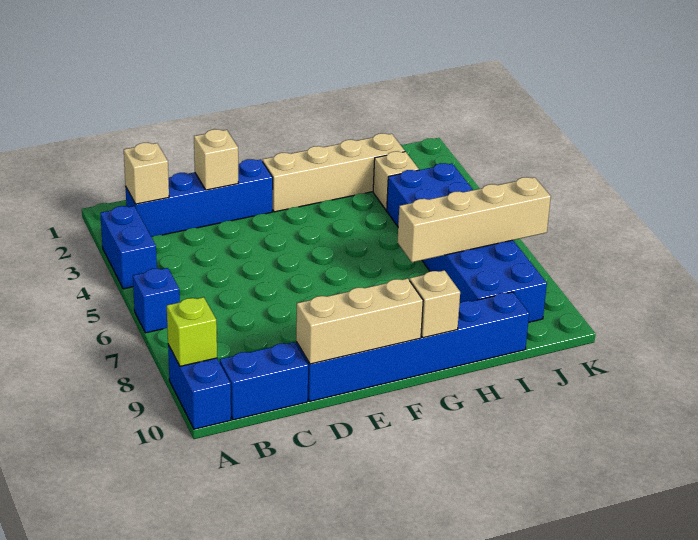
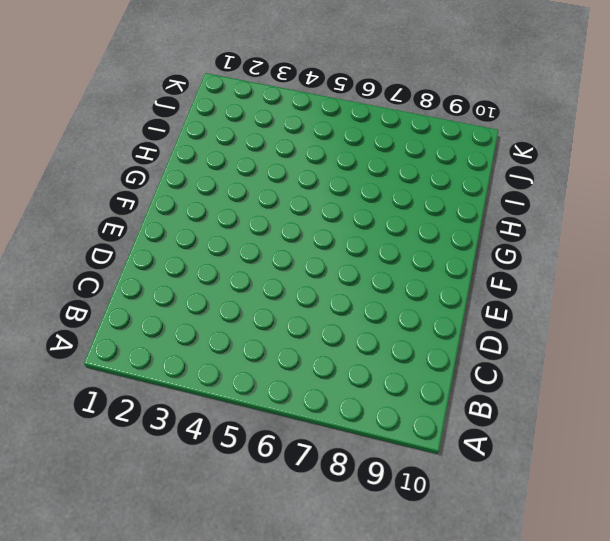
none -> blue 1x2 brick [100,206,157,289]
none -> blue 1x1 brick [133,268,180,333]
none -> blue 1x2 brick [168,345,231,429]

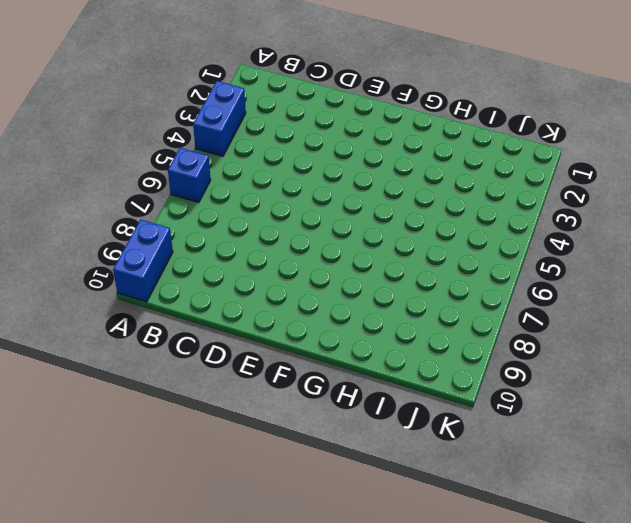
none -> blue 1x4 brick [126,159,273,237]
none -> blue 1x2 brick [220,342,308,420]
none -> blue 1x6 brick [296,292,529,402]

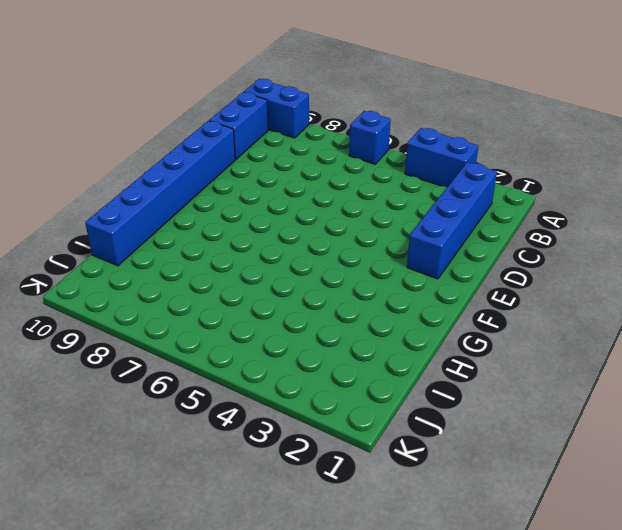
none -> tan 1x4 brick [263,133,405,212]
none -> tan 1x1 brick [373,151,419,210]
none -> blue 2x6 brick [387,163,547,322]

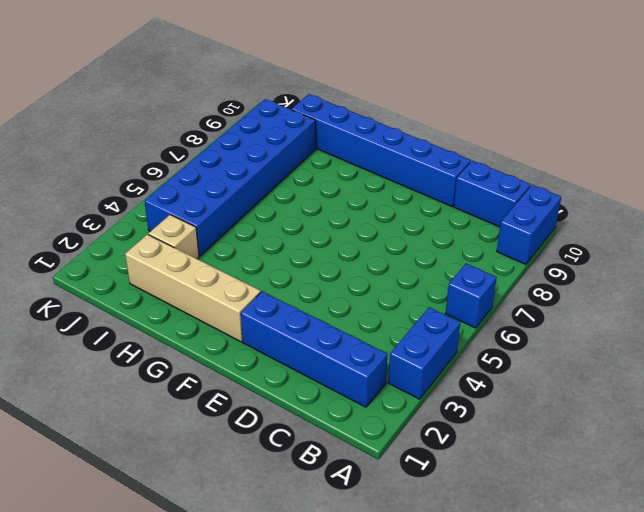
none -> lime 1x1 brick [167,297,217,366]
none -> tan 1x1 brick [124,143,169,204]
none -> tan 1x1 brick [194,129,238,190]

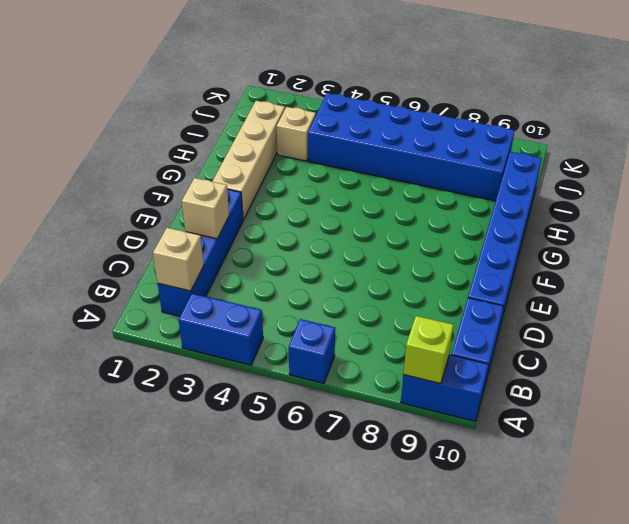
none -> tan 1x3 brick [296,278,423,364]
none -> tan 1x1 brick [410,270,460,338]
none -> tan 1x4 brick [398,177,551,262]

